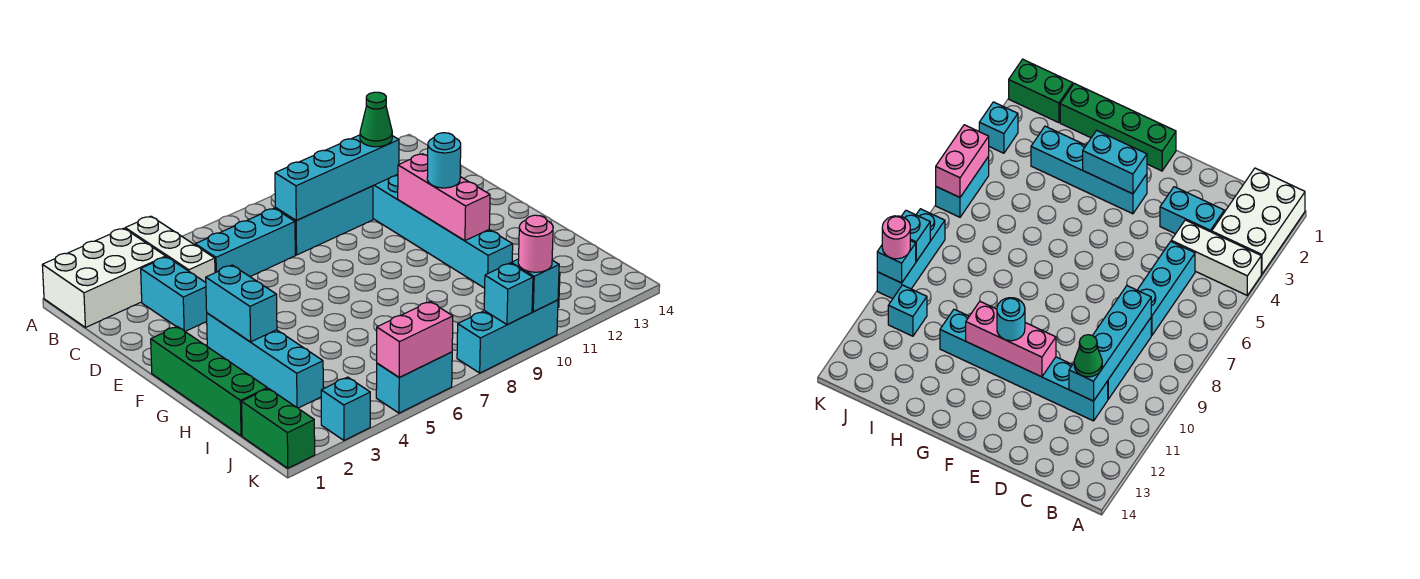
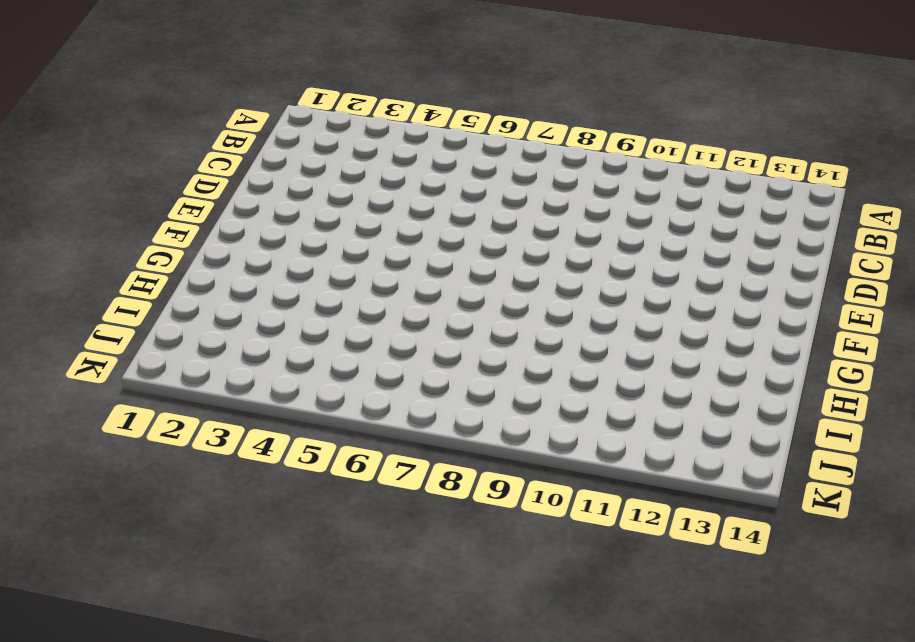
none -> white 2x3 brick [42,228,166,328]
none -> white 1x3 brick [125,216,215,282]
none -> cyan 1x2 brick [141,257,207,331]

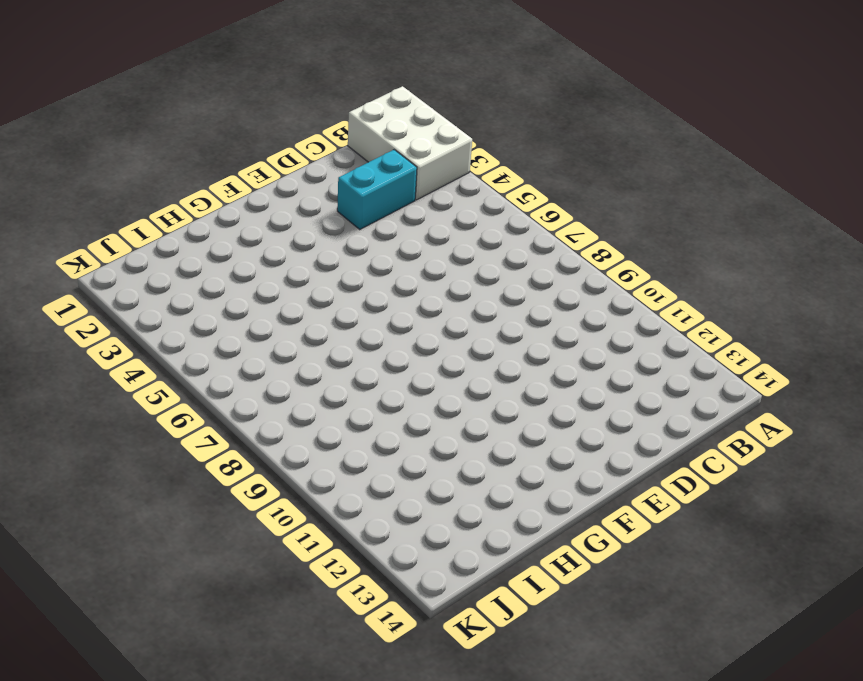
none -> white 1x3 brick [125,216,215,282]
none -> cyan 1x3 brick [195,208,295,276]
none -> cyan 1x3 brick [275,186,373,255]

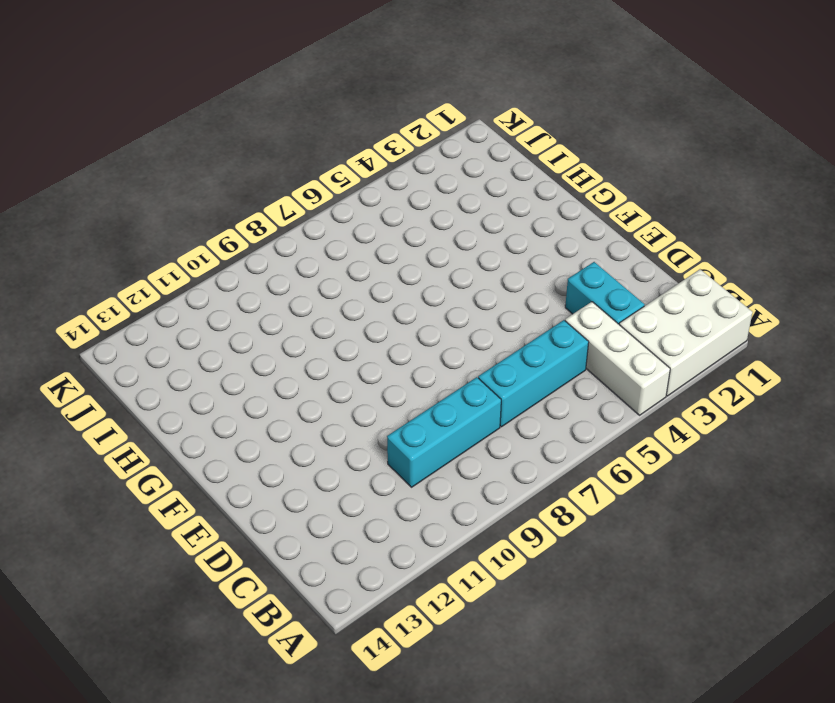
none -> cyan 1x6 brick [373,174,513,288]
none -> green 1x4 brick [151,326,267,436]
none -> cyan 1x4 brick [207,313,323,408]

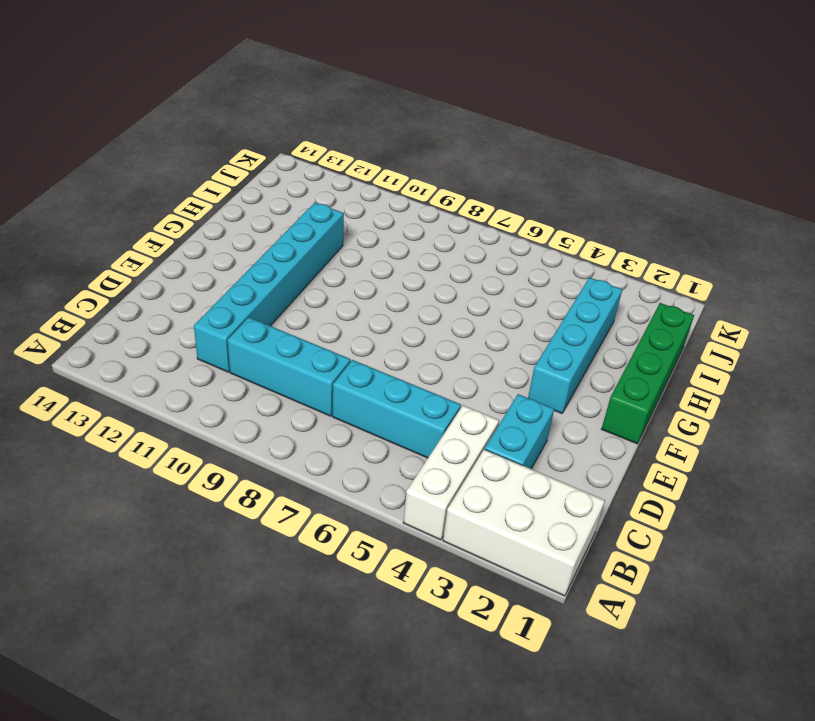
none -> green 1x2 brick [242,388,315,468]
none -> cyan 1x1 brick [888,285,927,336]
none -> cyan 1x1 brick [321,377,370,440]

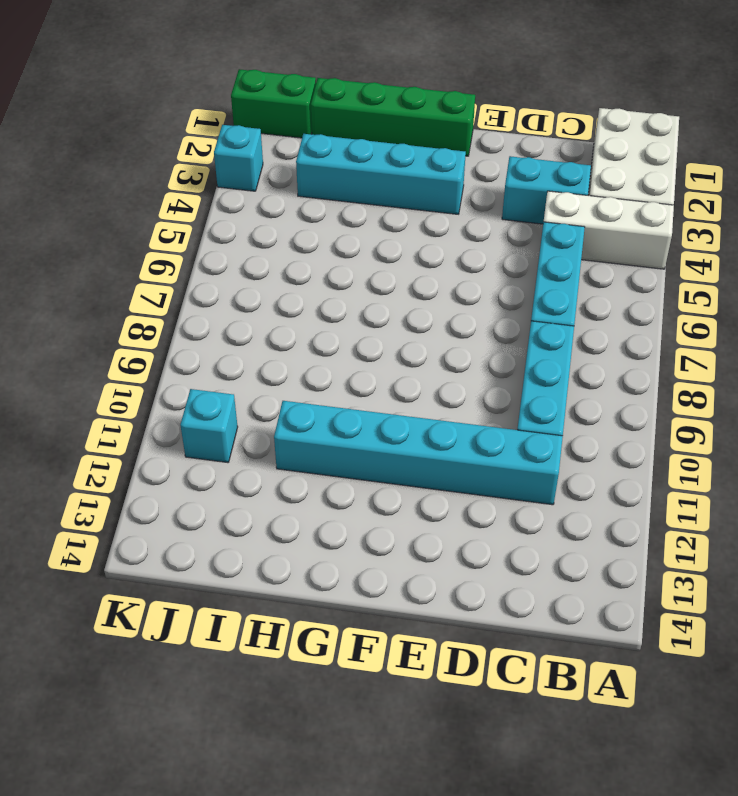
none -> cyan 1x2 brick [376,352,452,413]
none -> cyan 1x3 brick [457,300,558,373]
none -> cyan 1x4 brick [275,135,399,220]

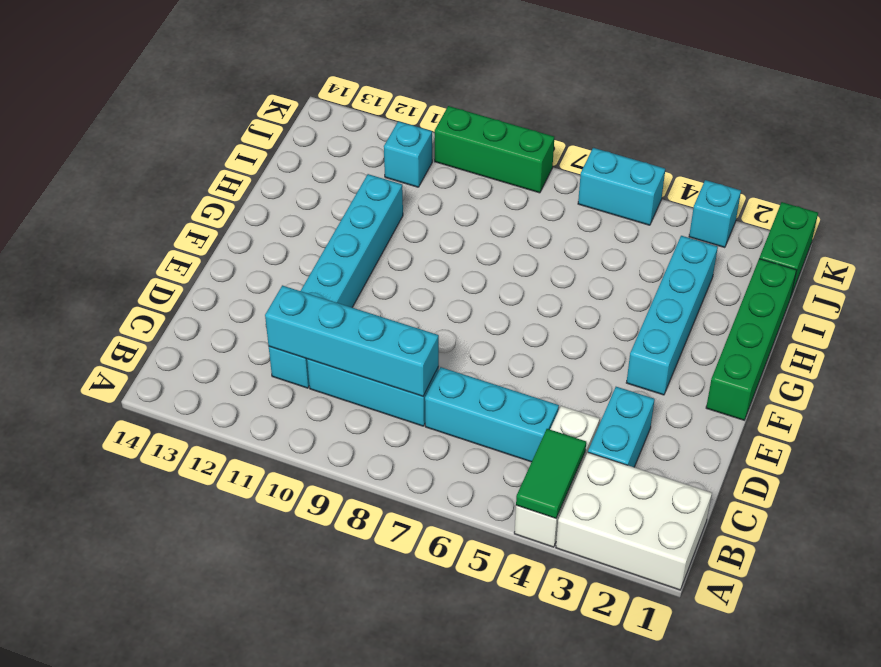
green 1x2 tile [516,429,586,518] -> none
green 1x3 brick [435,106,554,193] -> cyan 1x3 brick [457,300,558,373]
none -> pink 1x3 brick [398,154,490,241]
none -> cyan 1x2 brick [206,265,277,342]
none -> pink 1x2 brick [377,302,453,377]

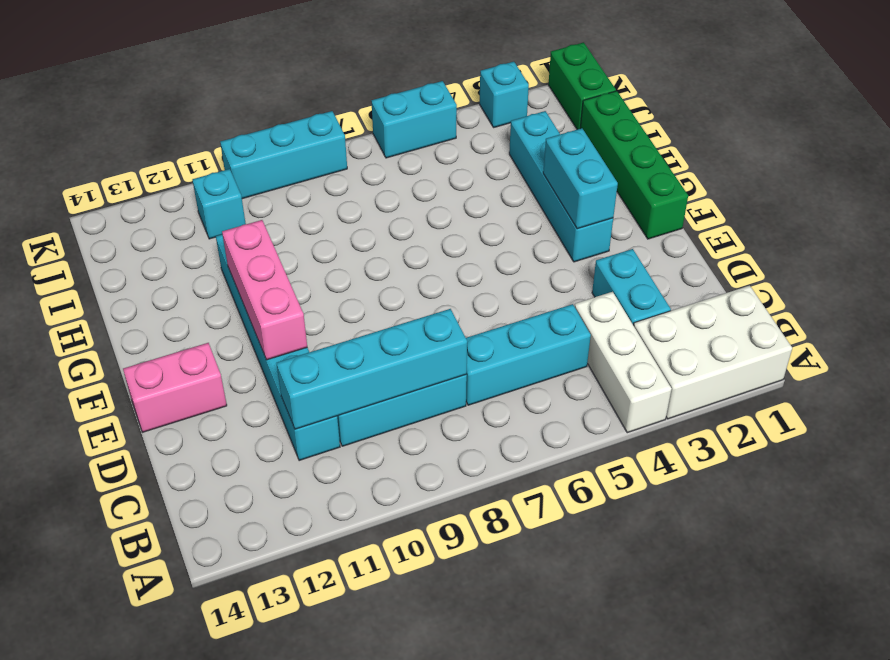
pink 1x2 brick [123,343,227,432] -> pink 1x2 brick moved to [377,302,453,377]
none -> cyan 1x1 brick [484,263,533,324]
none -> cyan 1x1 brick [511,259,559,312]
none -> green 1x1 cone [360,92,392,147]

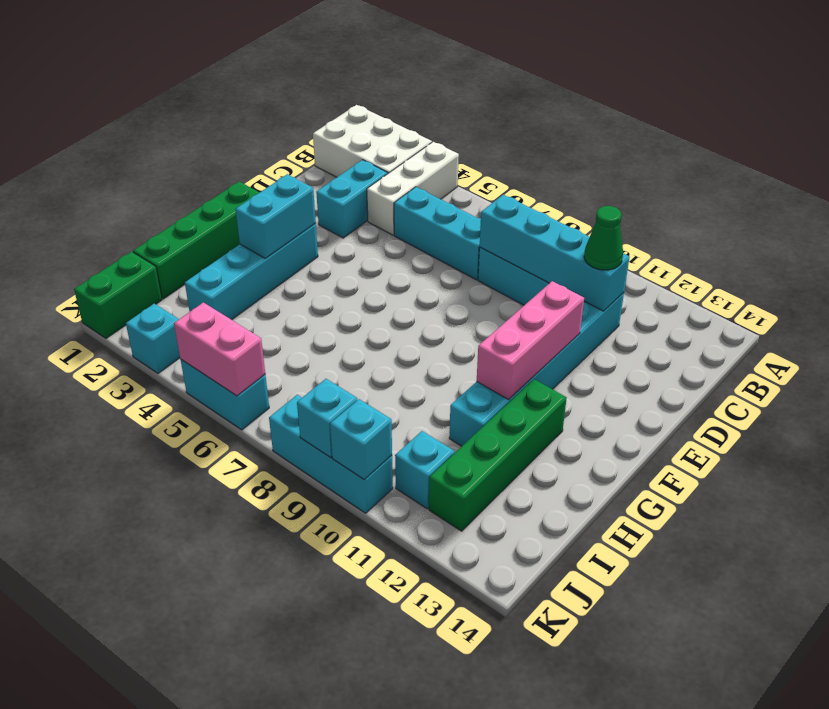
green 1x4 brick [429,379,567,531] -> none
none -> cyan 1x1 round brick [427,133,461,188]
none -> pink 1x1 round brick [518,215,553,272]

